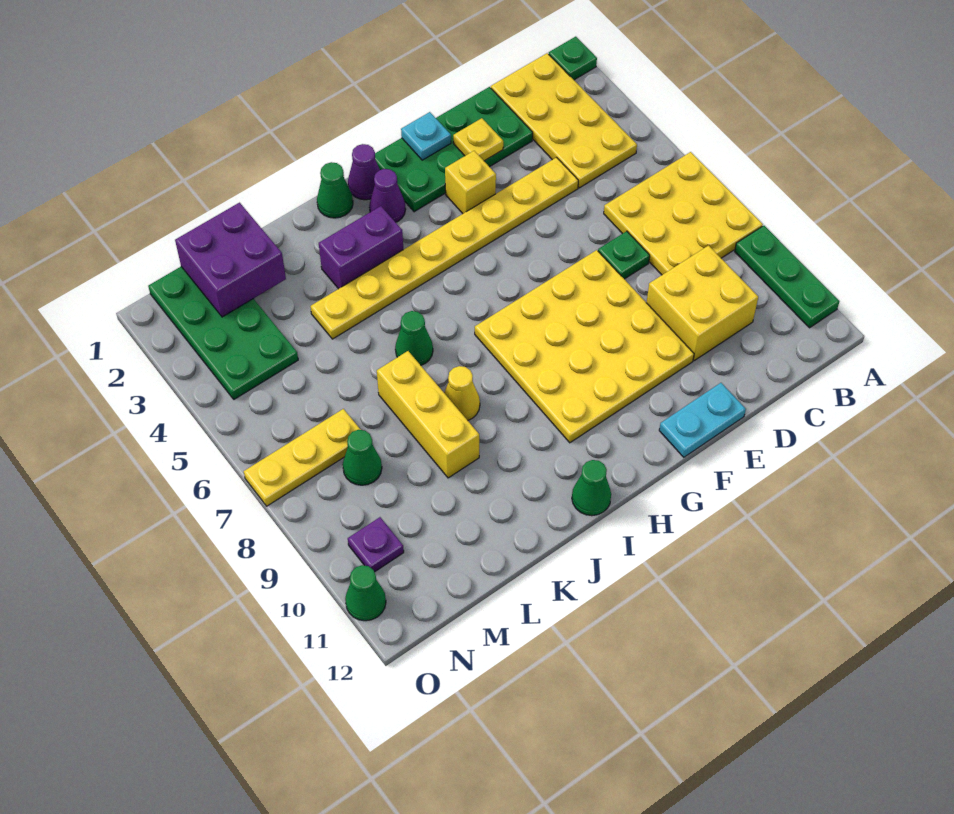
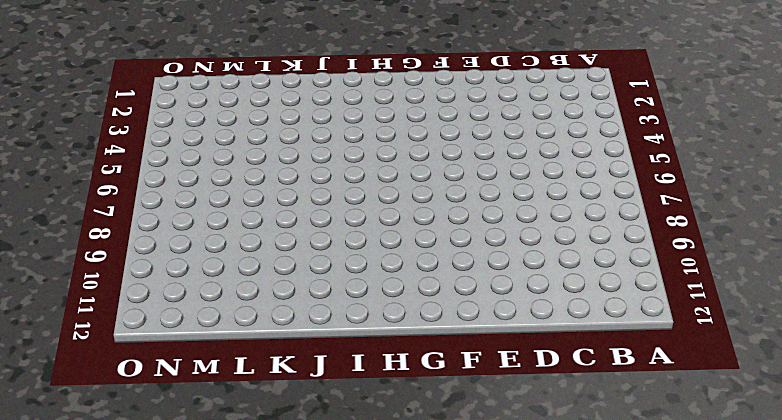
none -> green 1x1 plate [549,37,597,80]
none -> yellow 3x3 plate [604,152,763,275]
none -> green 1x3 plate [735,226,839,328]

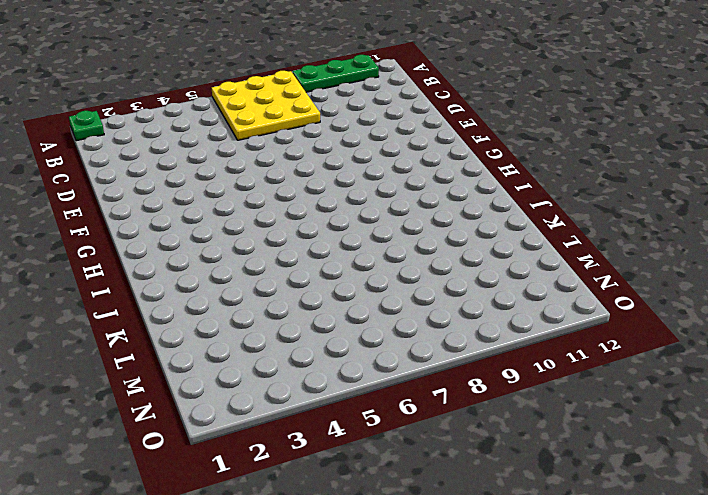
none -> yellow 2x4 plate [491,53,637,188]
none -> yellow 2x2 brick [647,246,758,360]
none -> green 2x4 plate [375,87,533,212]

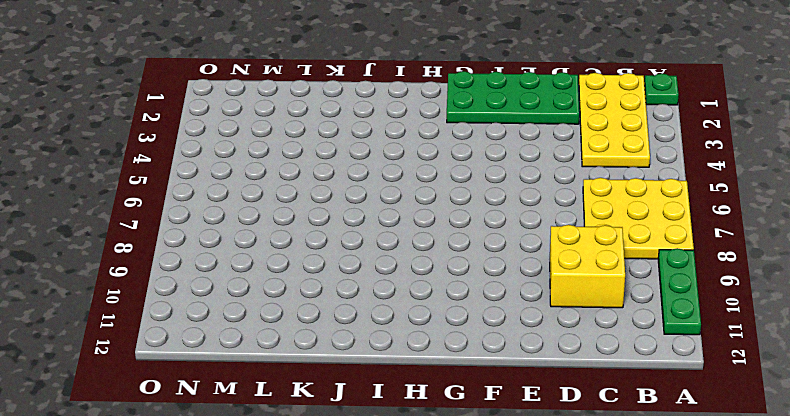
none -> yellow 1x8 plate [310,157,578,339]
none -> green 1x1 plate [598,231,650,279]
none -> yellow 4x4 plate [475,250,694,443]

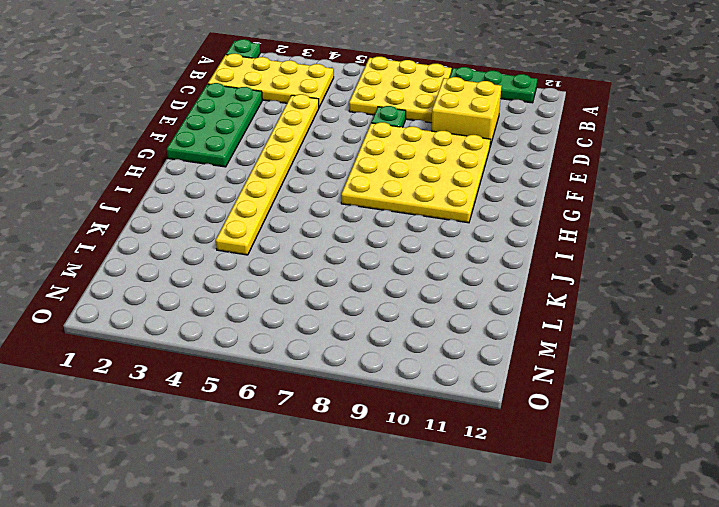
none -> cyan 1x2 plate [659,383,746,457]
none -> yellow 1x1 brick [445,151,496,214]
none -> purple 1x1 cone [348,144,380,200]

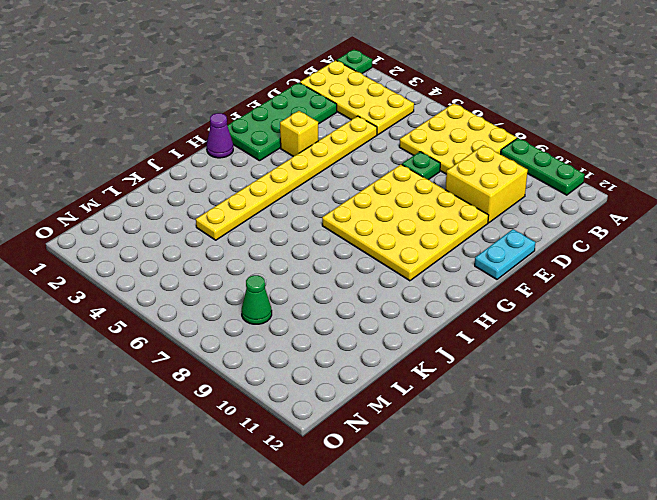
none -> purple 1x1 cone [369,169,406,222]
none -> green 1x1 cone [317,162,353,218]
none -> purple 1x2 brick [319,206,403,289]

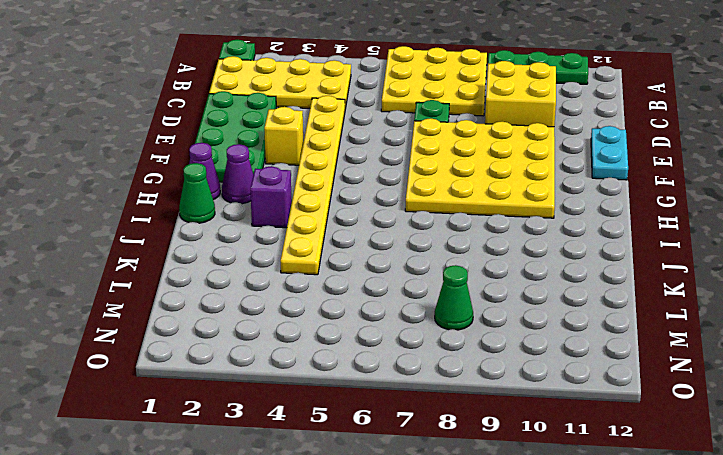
purple 1x1 brick [250,166,292,228] -> purple 1x2 brick [319,206,403,289]
none -> green 1x1 cone [572,460,611,516]
none -> green 1x1 cone [395,311,433,365]
none -> yellow 1x1 cone [444,366,480,420]

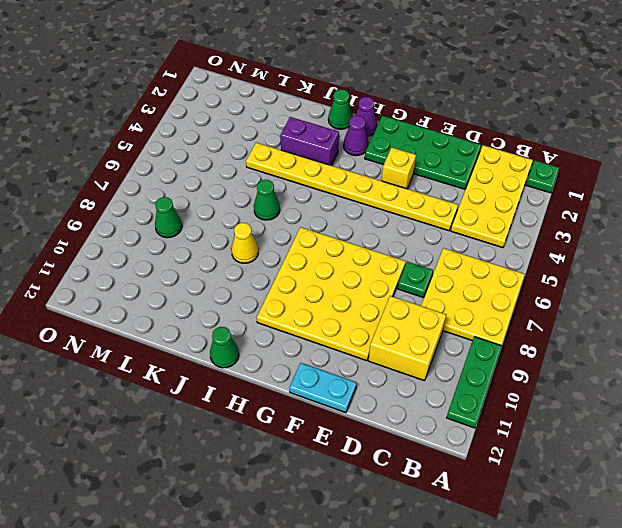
none -> yellow 1x3 brick [377,351,479,478]
none -> green 2x4 plate [148,267,298,399]
none -> yellow 1x3 plate [244,409,361,506]

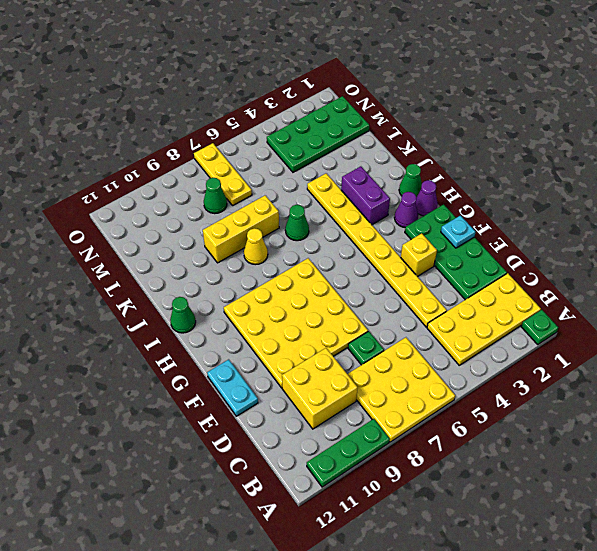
none -> purple 1x1 plate [348,517,404,572]
none -> green 1x1 cone [345,565,386,621]
none -> yellow 1x1 plate [453,118,503,161]

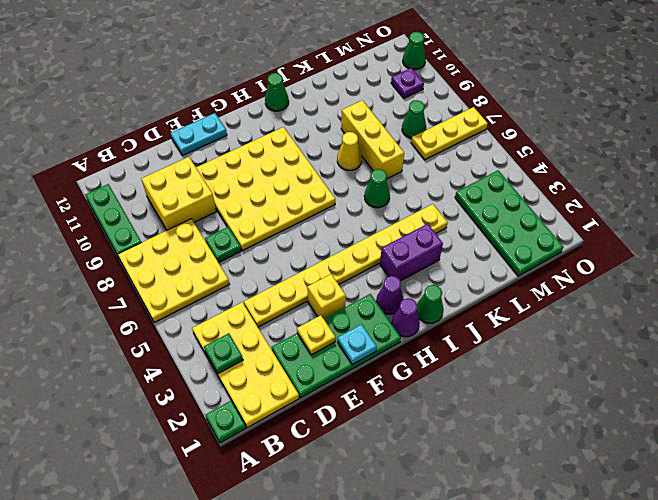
green 1x1 plate [204,333,243,374] -> none
none -> purple 2x2 brick [175,203,286,317]

